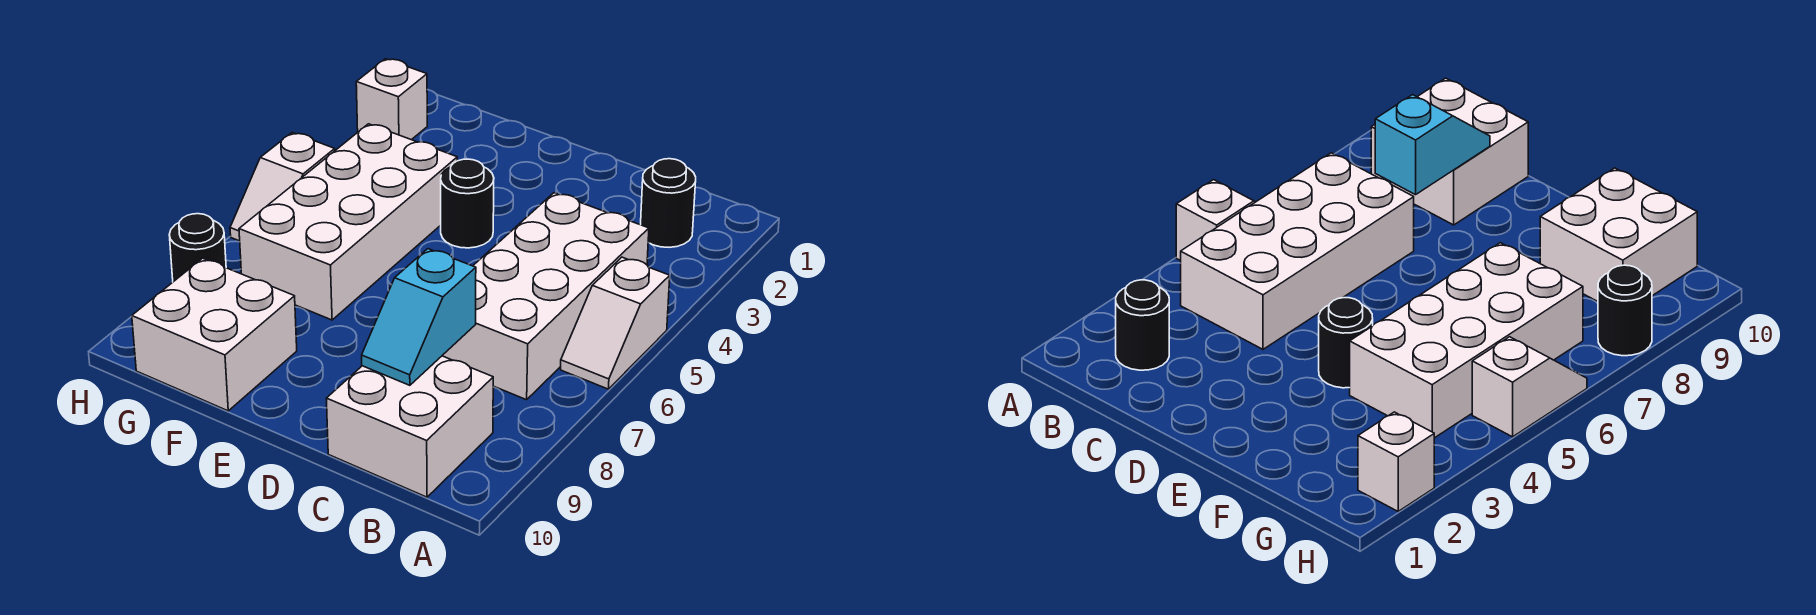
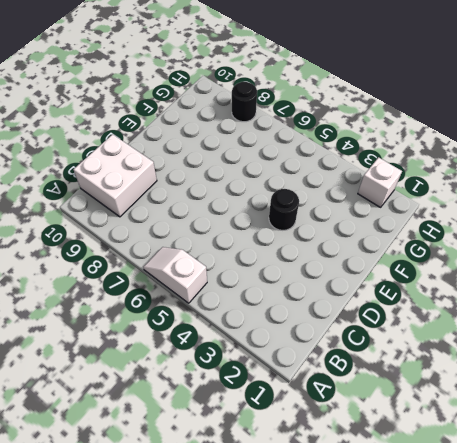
none -> black 1x1 round brick [641,159,696,247]
none -> white 2x4 brick [442,193,649,400]

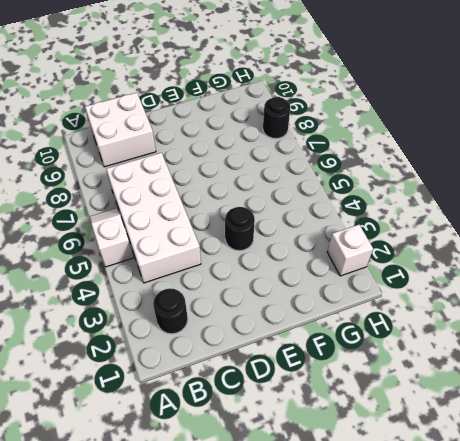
none -> white 2x4 brick [239,124,457,320]
none -> white 2x2 brick [132,258,297,411]

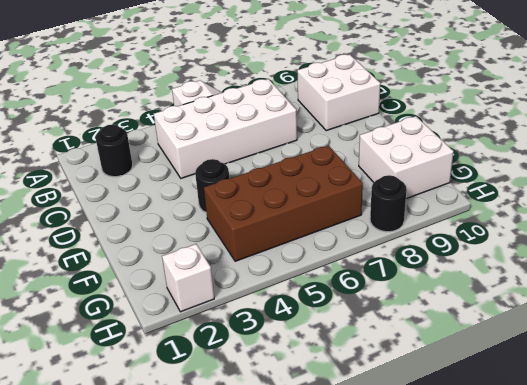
brown 2x4 brick [204,145,363,261] -> white 2x4 brick [239,124,457,320]
none -> white 1x2 slope [230,133,335,241]
none -> cyan 1x2 slope [362,249,476,385]

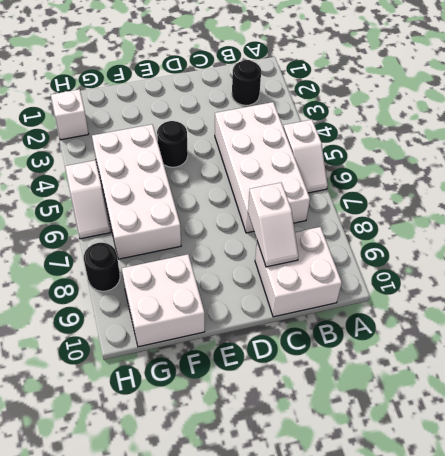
white 1x2 slope [248,182,298,267] -> cyan 1x2 slope [362,249,476,385]

